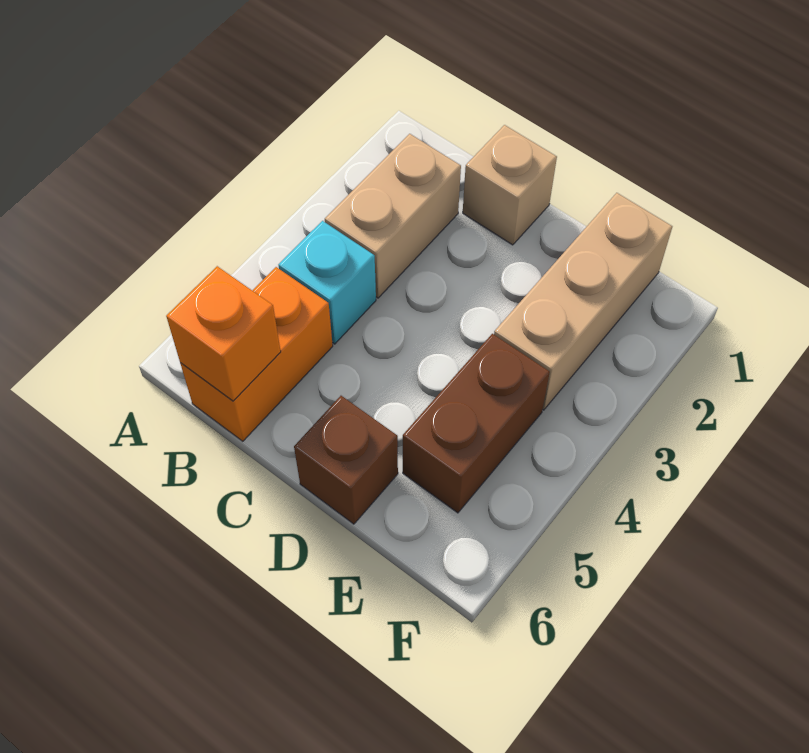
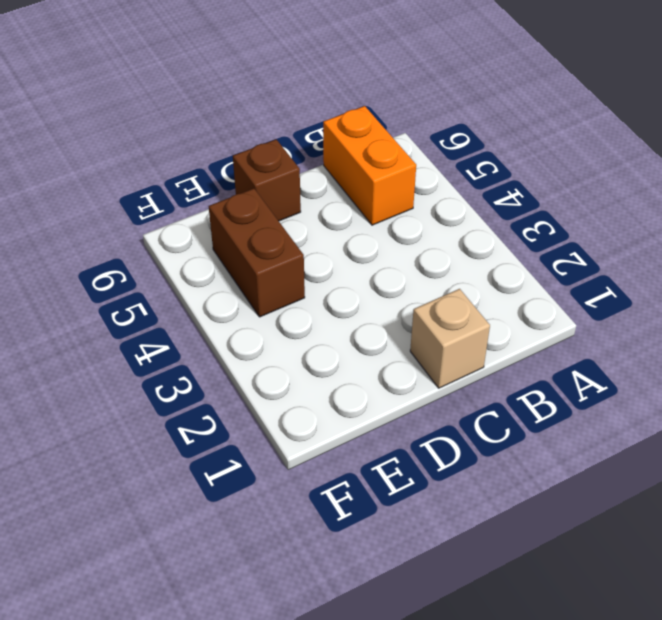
none -> tan 1x2 brick [325,134,461,298]
none -> cyan 1x1 brick [278,221,376,344]

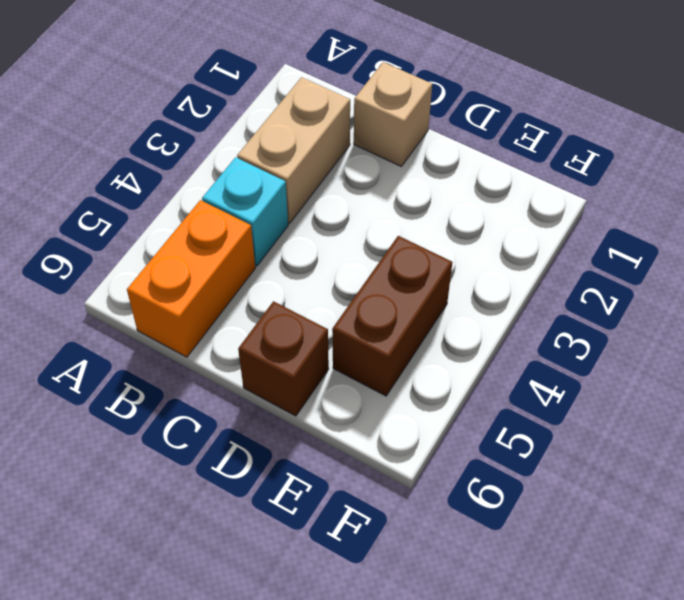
none -> tan 1x3 brick [494,193,672,410]
none -> orange 1x1 brick [166,266,281,401]

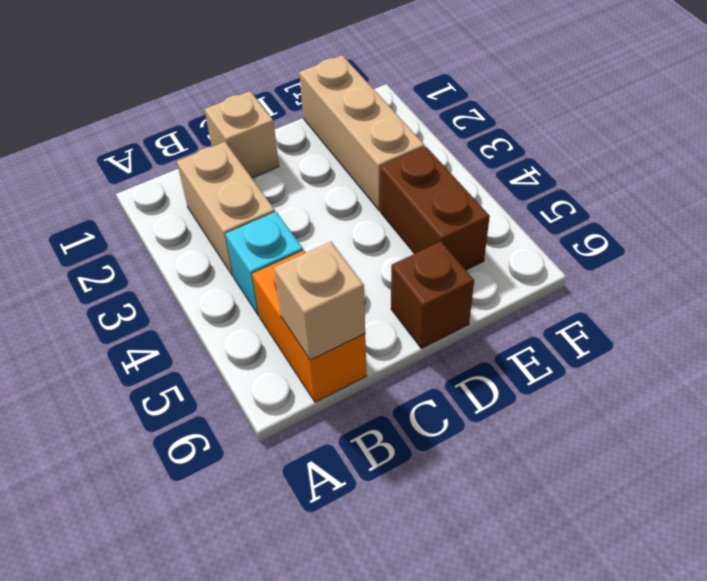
tan 1x1 brick [274,242,365,360] -> orange 1x1 brick [166,266,281,401]

